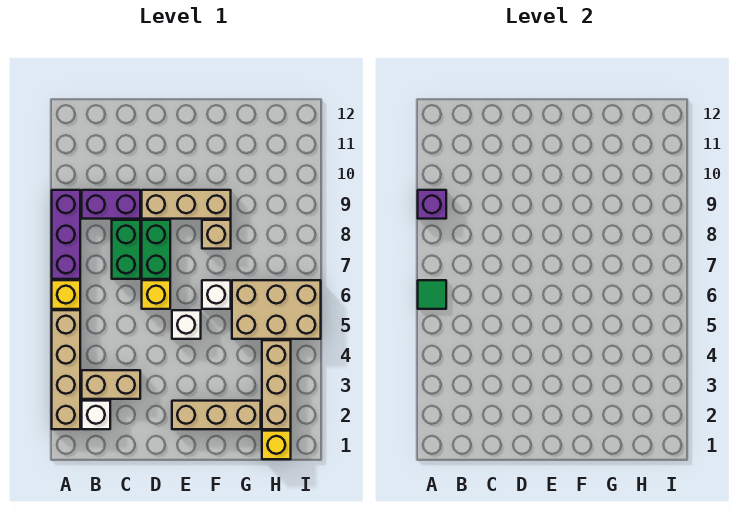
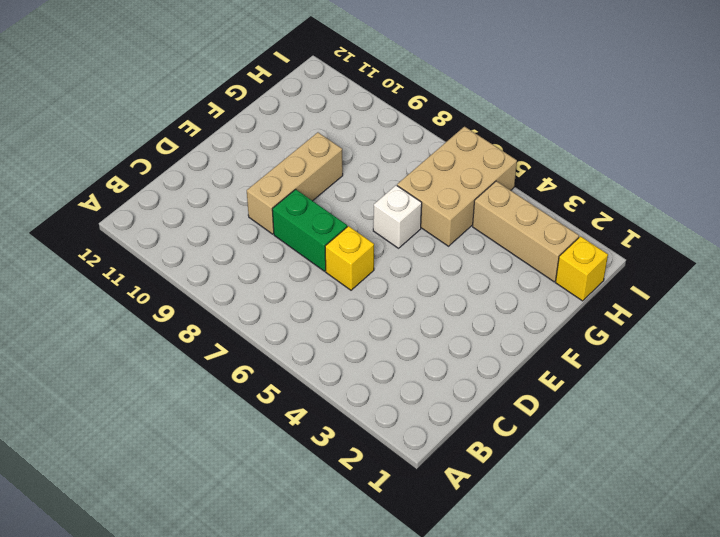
none -> tan 1x4 brick [52,310,80,429]
none -> yellow 1x1 brick [52,280,80,309]
none -> purple 1x3 brick [52,190,80,279]

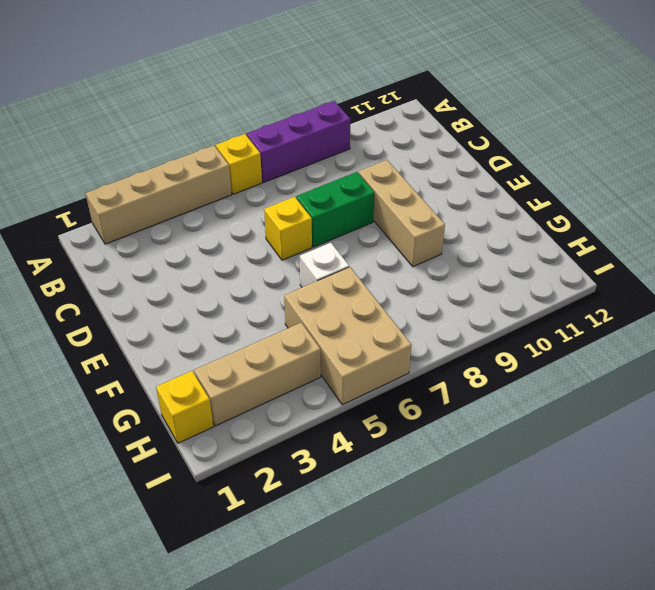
none -> white 1x1 brick [82,401,110,429]
none -> tan 1x2 brick [82,370,140,399]
none -> purple 1x2 brick [82,190,140,219]

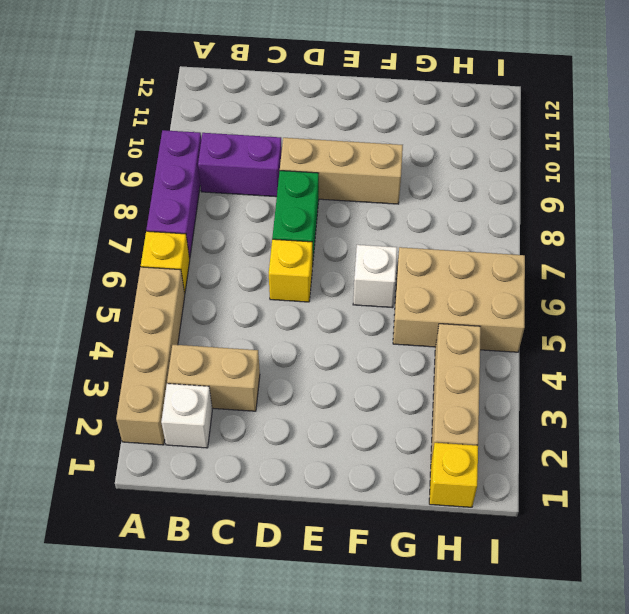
none -> green 1x2 brick [112,220,140,279]
none -> tan 1x3 brick [172,401,261,429]
none -> white 1x1 brick [172,310,201,339]

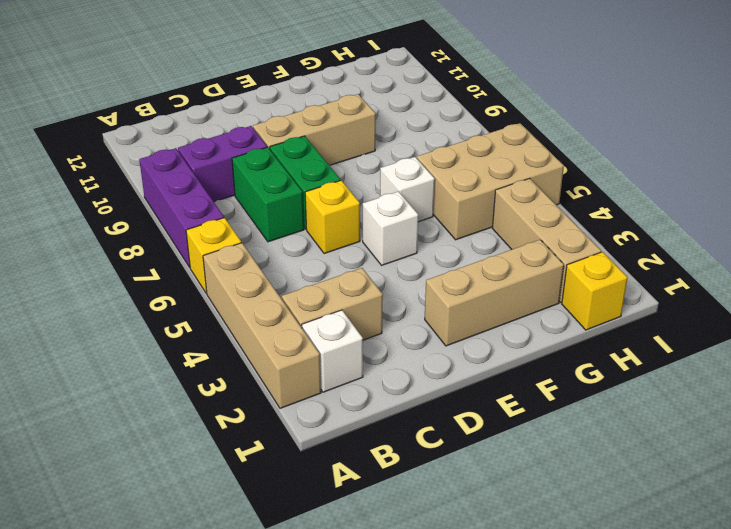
none -> tan 1x1 brick [202,220,231,249]
none -> green 1x1 tile [418,280,446,309]
none -> purple 1x1 brick [418,190,446,219]

